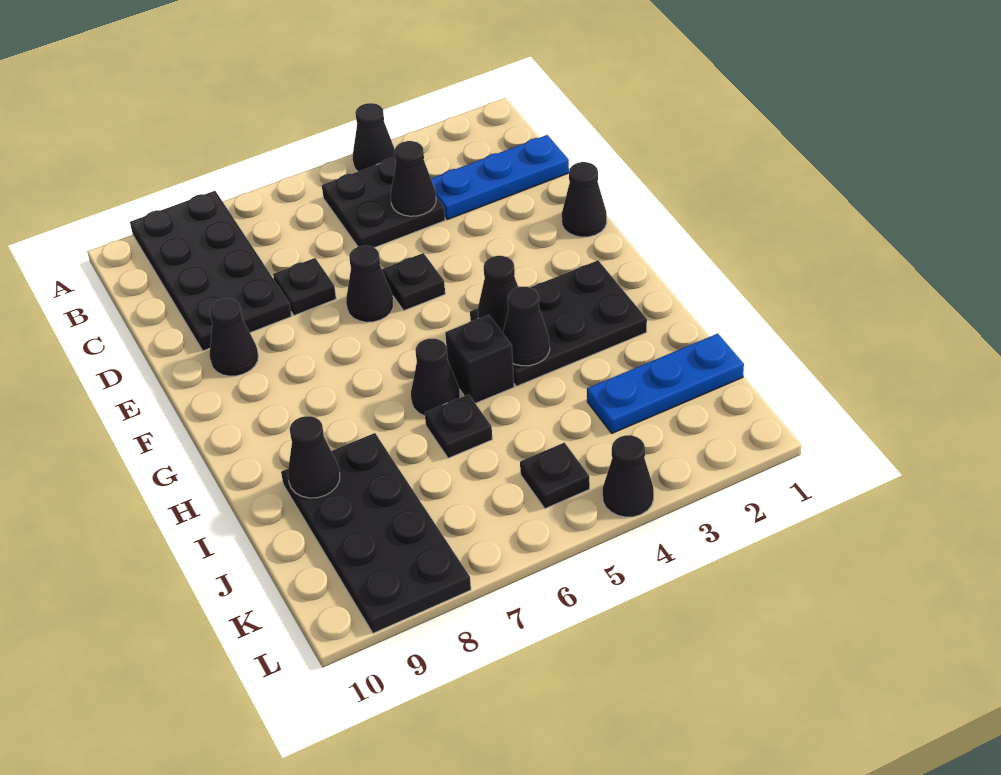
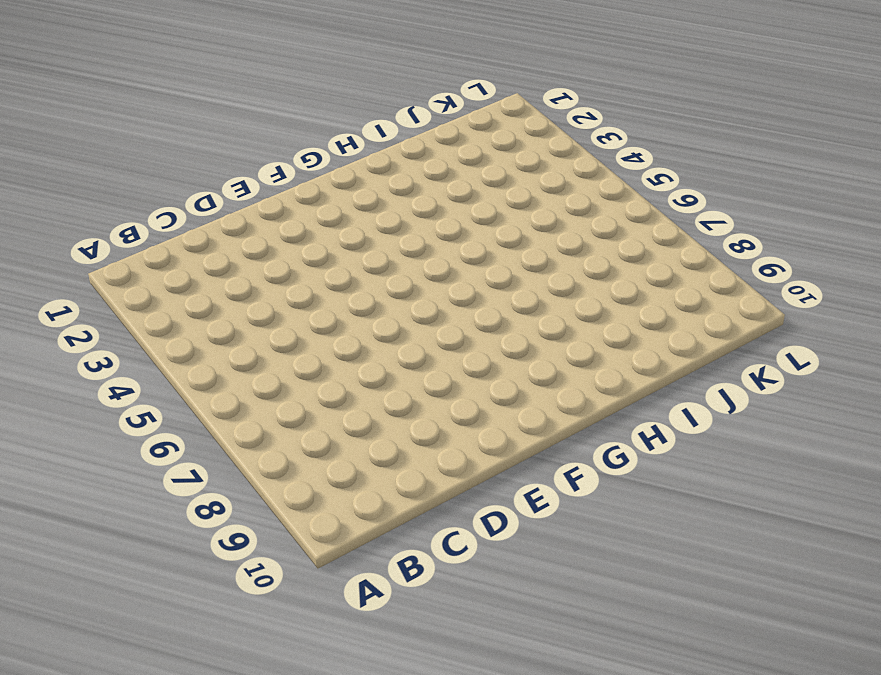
none -> black 1x1 cone [353,103,395,171]
none -> black 2x4 plate [130,191,291,351]
none -> black 2x2 plate [322,158,445,248]

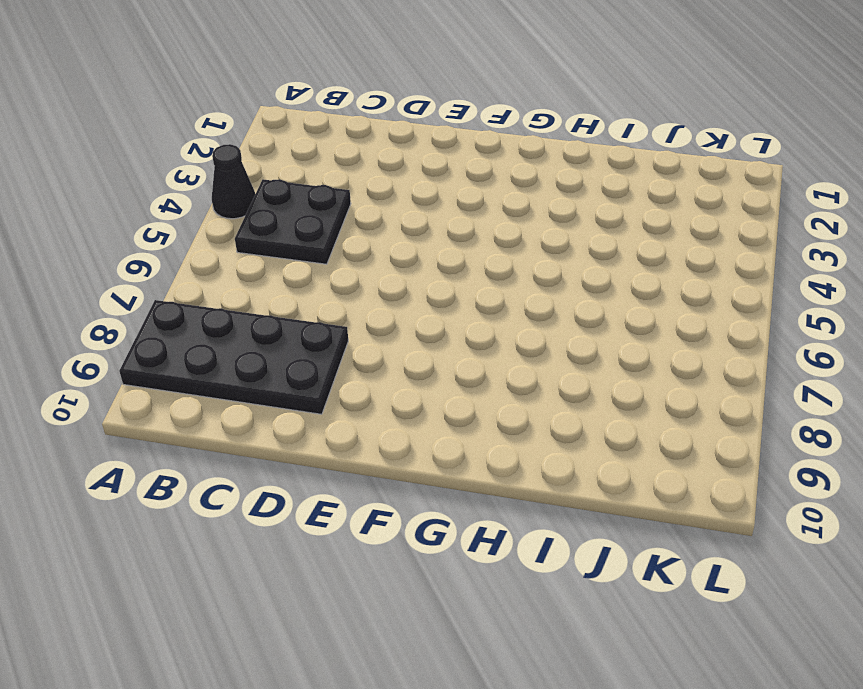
none -> blue 1x3 plate [431,135,569,220]
none -> black 1x1 plate [273,258,336,315]
none -> black 1x1 cone [562,162,607,237]

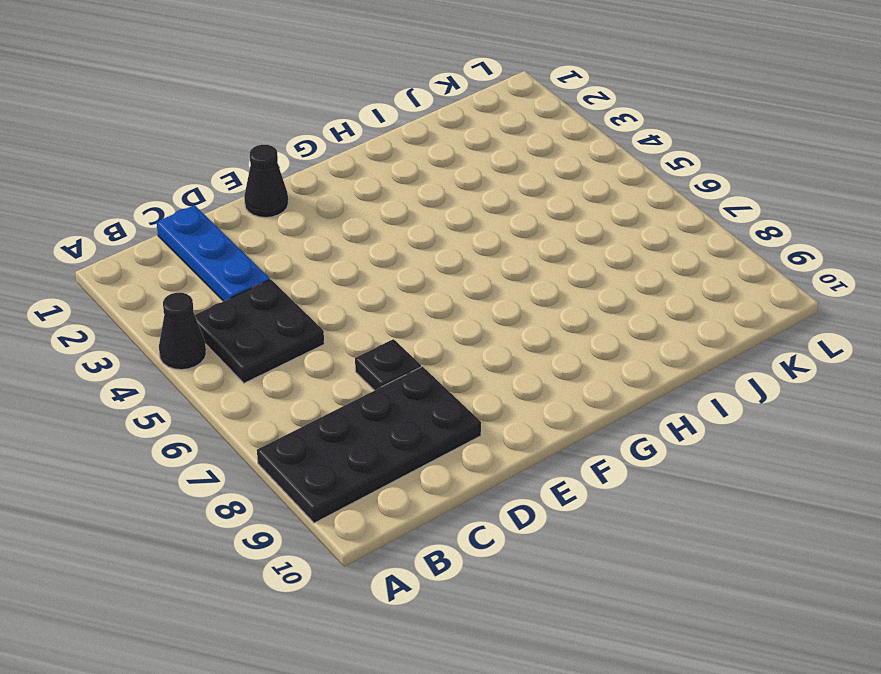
none -> black 1x1 plate [382,253,445,311]
none -> black 1x1 cone [346,246,393,322]
none -> black 1x1 cone [209,299,258,376]

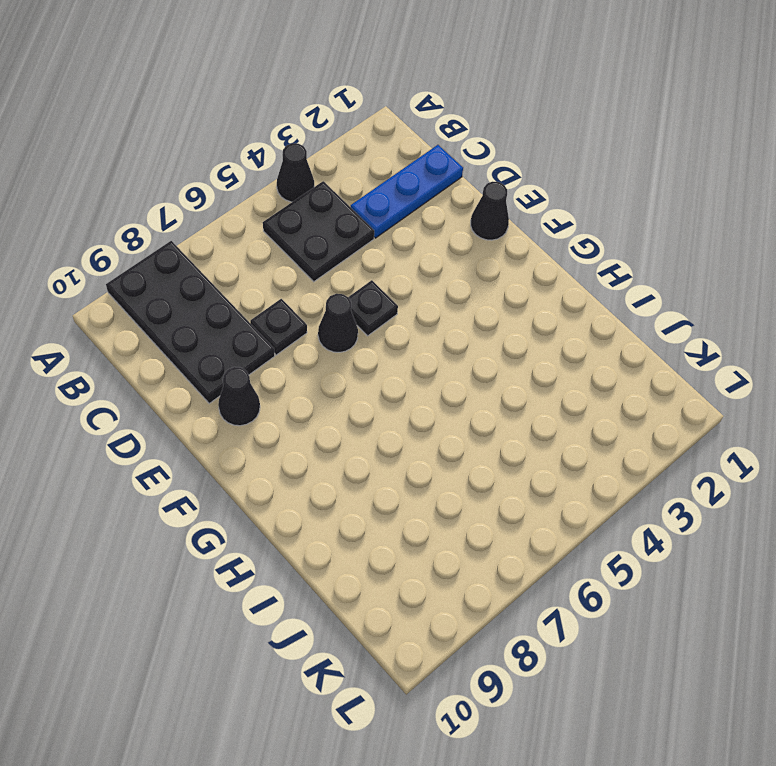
none -> black 2x3 plate [470,260,647,386]
none -> black 1x1 brick [445,315,514,403]
none -> black 1x1 cone [411,339,460,416]

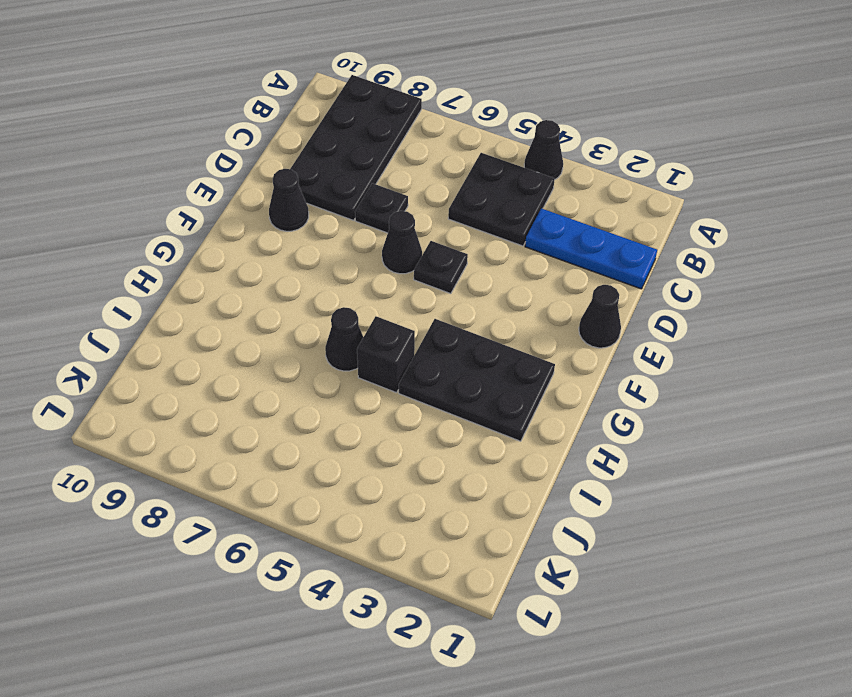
none -> black 1x1 plate [425,394,492,458]
none -> black 2x4 plate [281,433,471,633]
none -> blue 1x3 plate [587,334,744,433]

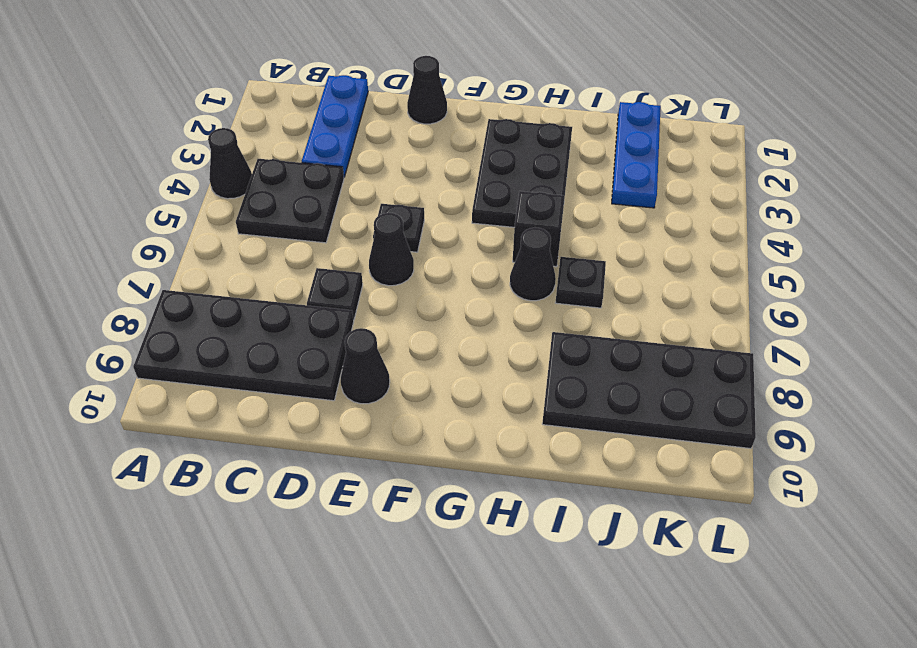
none -> black 1x1 plate [520,443,590,509]
none -> black 1x1 cone [603,435,654,517]
none -> black 1x1 cone [391,141,436,216]

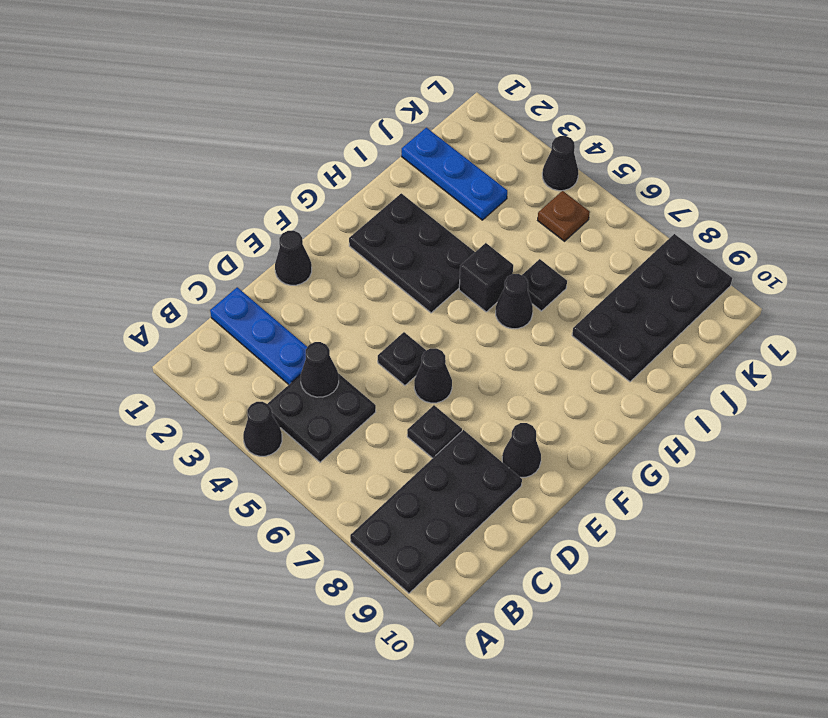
brown 1x1 plate [538,191,590,241] -> black 1x1 plate [520,443,590,509]
none -> black 1x1 cone [478,256,518,333]
none -> black 1x1 cone [503,287,550,366]
none -> black 1x1 cone [288,416,340,498]

